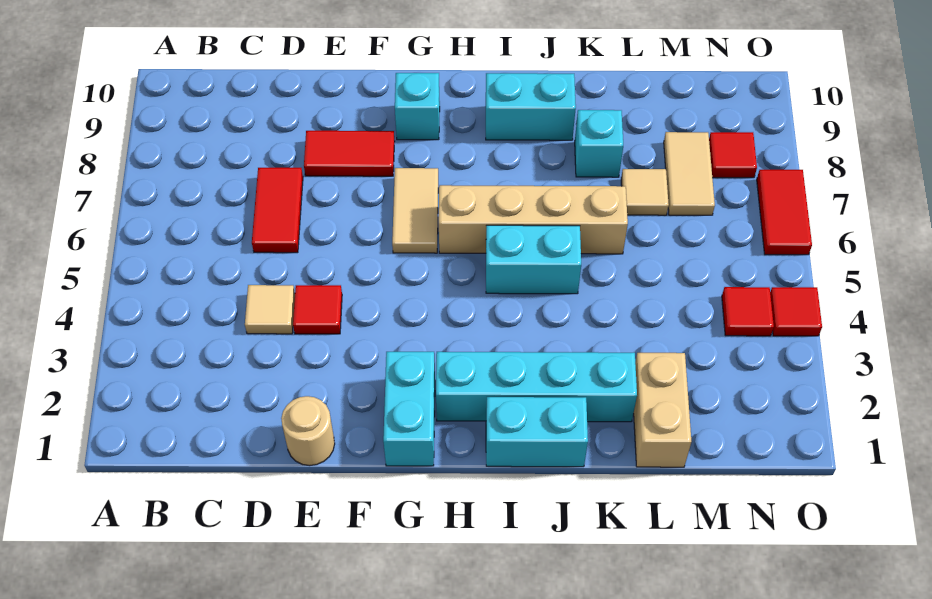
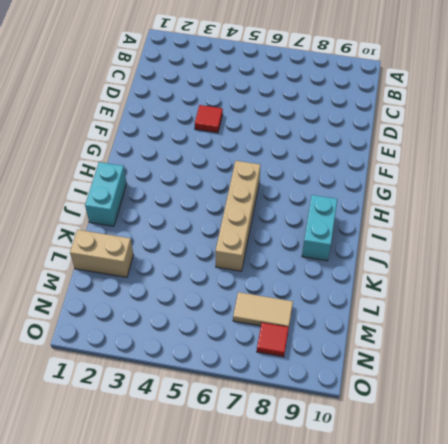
none -> tan 1x1 tile [245,285,295,334]
none -> red 1x2 tile [252,168,303,253]
none -> tan 1x1 round brick [281,396,335,466]

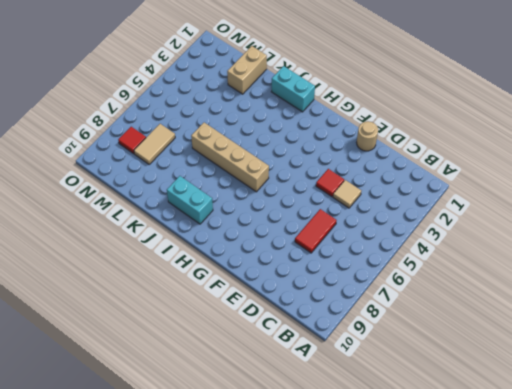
none -> red 1x2 tile [304,131,395,176]
none -> cyan 1x2 brick [383,352,435,466]
none -> tan 1x2 tile [392,168,438,253]

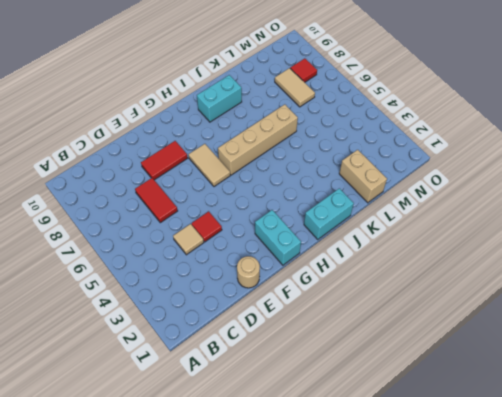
none -> cyan 1x1 brick [395,73,440,140]
none -> cyan 1x4 brick [436,352,637,422]
none -> cyan 1x2 brick [486,225,581,294]

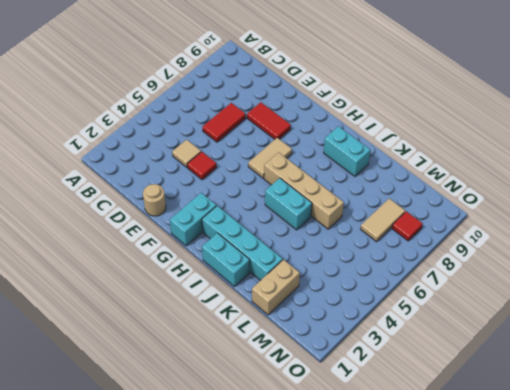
none -> cyan 1x1 brick [395,73,440,140]
none -> cyan 1x1 brick [575,110,623,177]
none -> tan 1x1 tile [621,169,669,215]

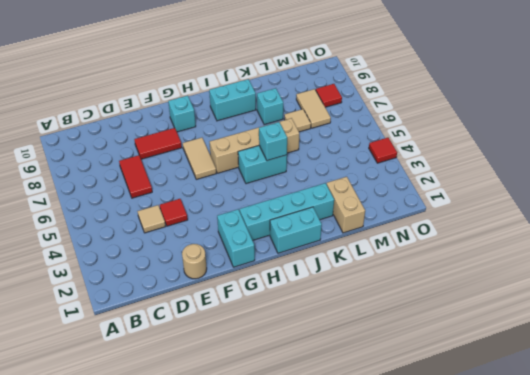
cyan 1x1 brick [259,122,287,161] -> none
none -> red 1x1 tile [722,287,774,336]
none -> red 1x2 tile [757,170,812,255]

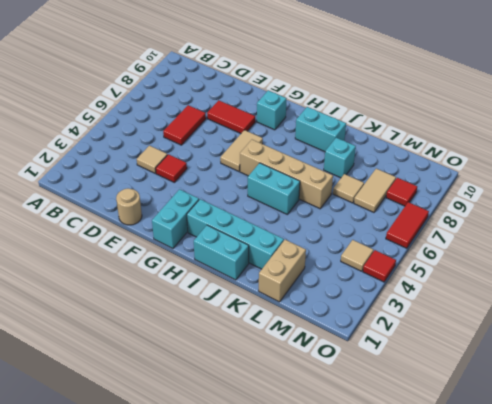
tan 1x1 tile [341,240,374,271] -> red 1x1 tile [722,287,774,336]

